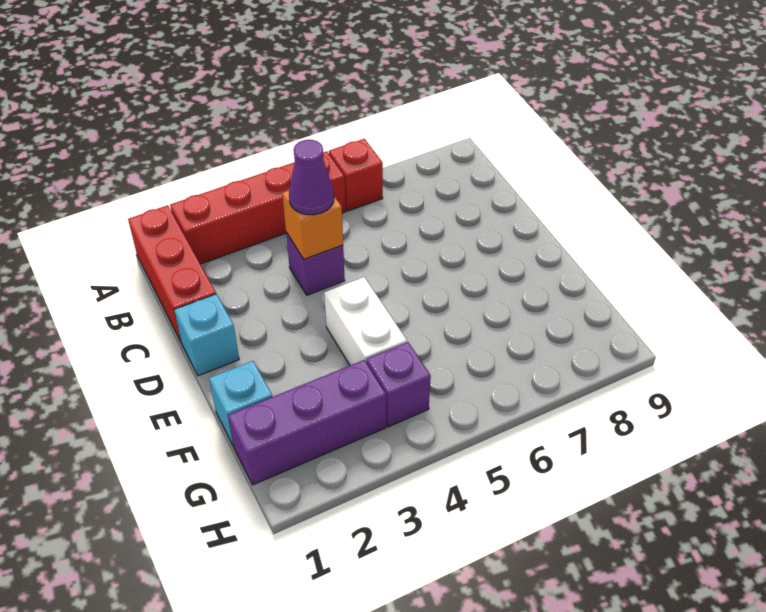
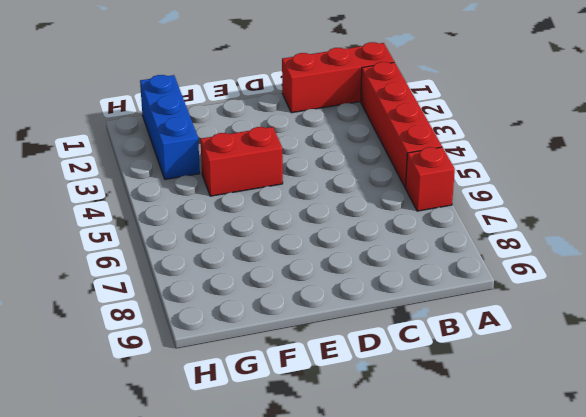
red 1x2 brick [201,127,283,196] -> white 1x2 brick [324,277,407,365]
blue 1x3 brick [140,75,200,179] -> purple 1x3 brick [228,360,386,485]
none -> purple 1x1 brick [286,232,345,295]
none -> cyan 1x1 brick [174,294,239,376]

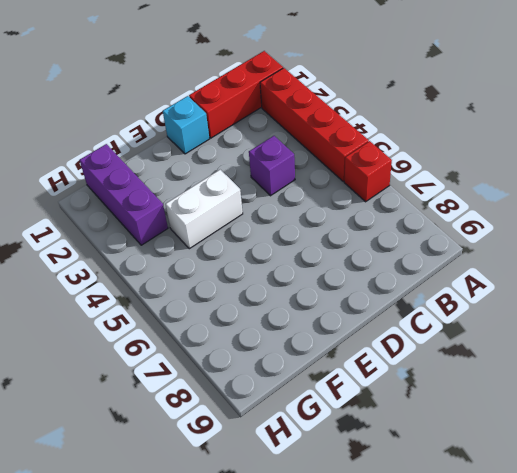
none -> cyan 1x1 brick [209,361,272,446]
none -> purple 1x1 brick [367,342,431,427]

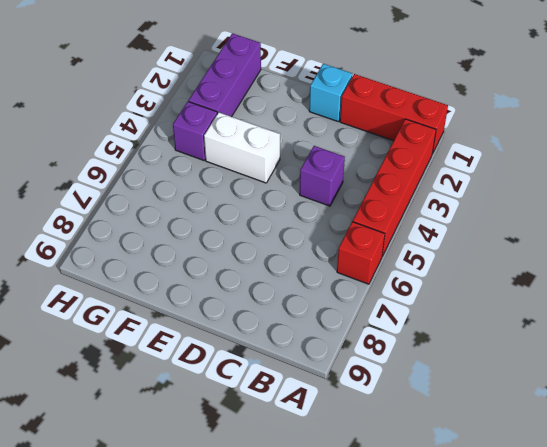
none -> cyan 1x1 brick [209,361,272,446]
none -> orange 1x1 brick [282,191,343,259]

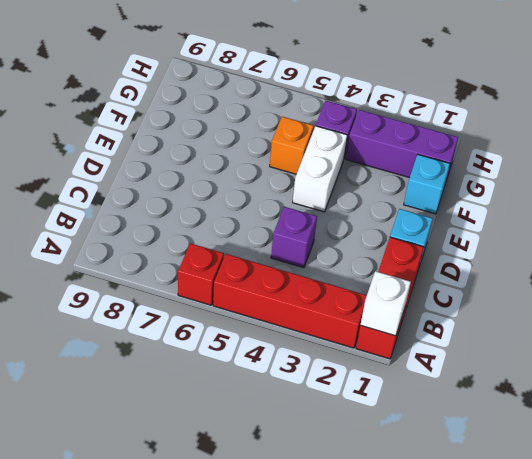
white 1x1 brick [361,271,411,336] -> none
orange 1x1 brick [270,117,314,174] -> orange 1x1 brick moved to [282,191,343,259]
none -> purple 1x1 cone [289,140,334,215]

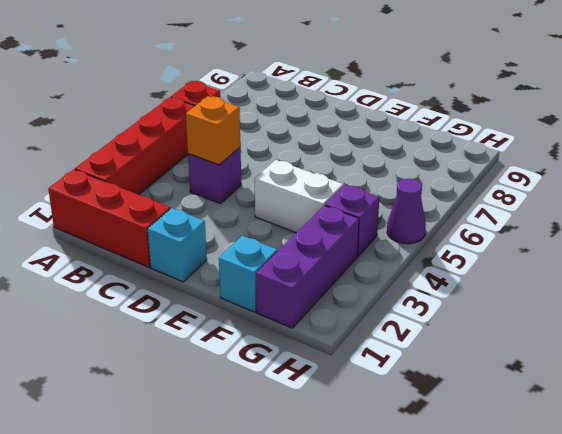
purple 1x1 cone [387,178,426,244] -> purple 1x1 cone moved to [289,140,334,215]

